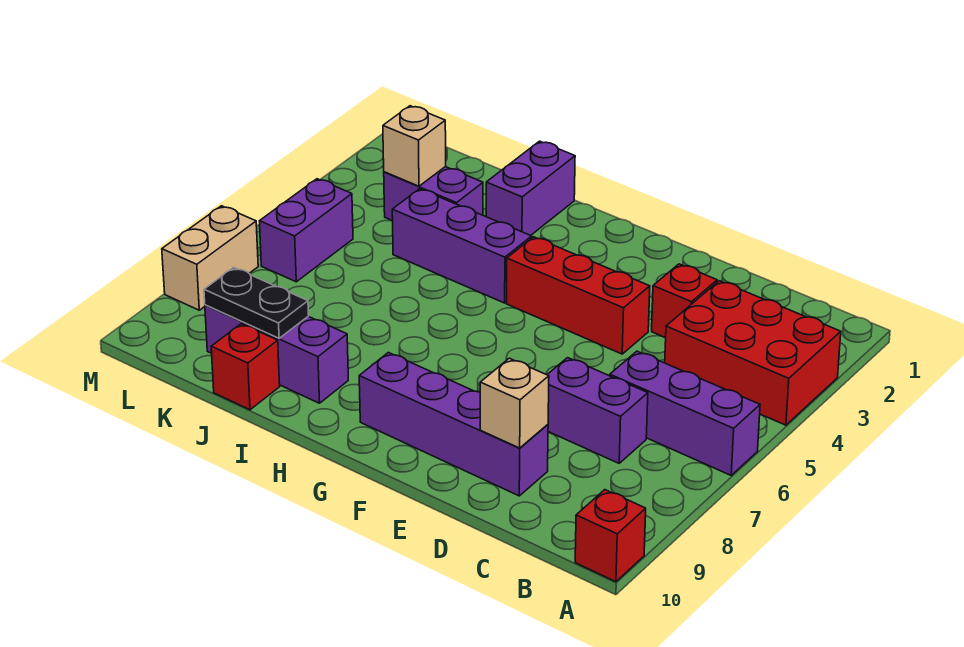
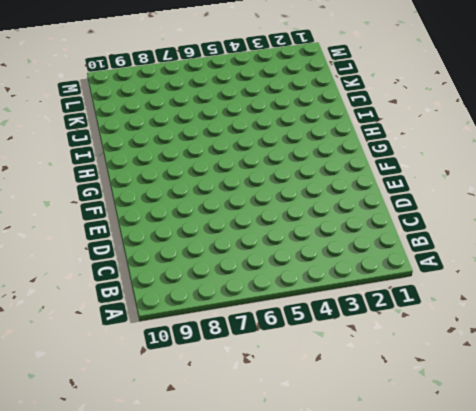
none -> red 2x3 brick [665,281,841,425]
none -> purple 1x3 brick [610,351,760,475]
none -> red 1x1 brick [575,490,646,582]

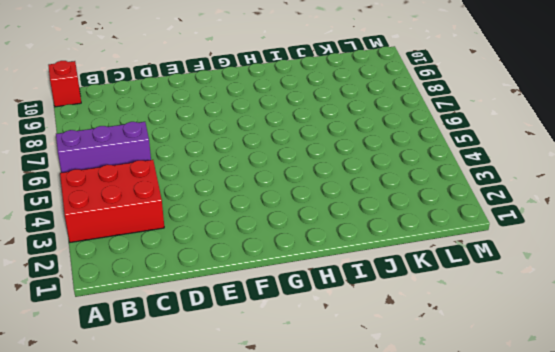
none -> purple 1x2 brick [547,358,648,463]
none -> red 1x1 brick [652,264,717,338]
none -> purple 1x4 brick [359,353,548,496]

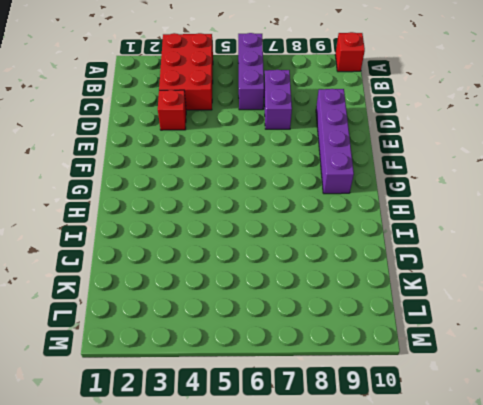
none -> red 1x3 brick [507,237,650,354]
none -> purple 1x3 brick [392,189,532,303]
none -> purple 1x2 brick [486,141,575,236]

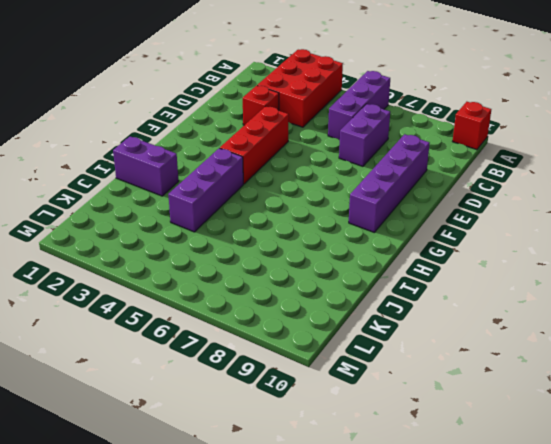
none -> purple 1x3 brick [205,305,348,403]
none -> purple 1x2 brick [384,167,483,221]
none -> red 1x1 brick [211,324,280,410]

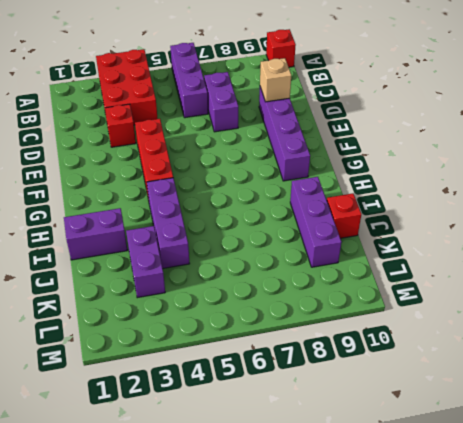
none -> purple 1x2 brick [260,179,353,282]
none -> tan 1x2 brick [162,206,258,310]
none -> black 1x2 plate [204,267,309,338]

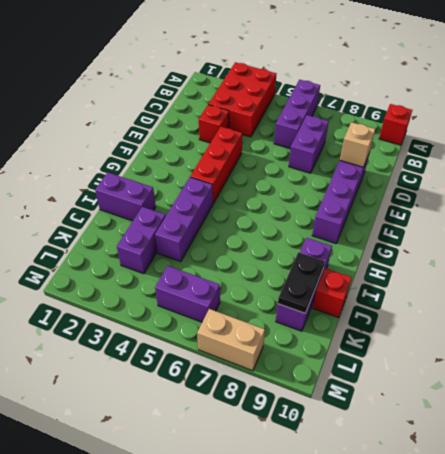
none -> tan 1x1 brick [383,106,446,186]

